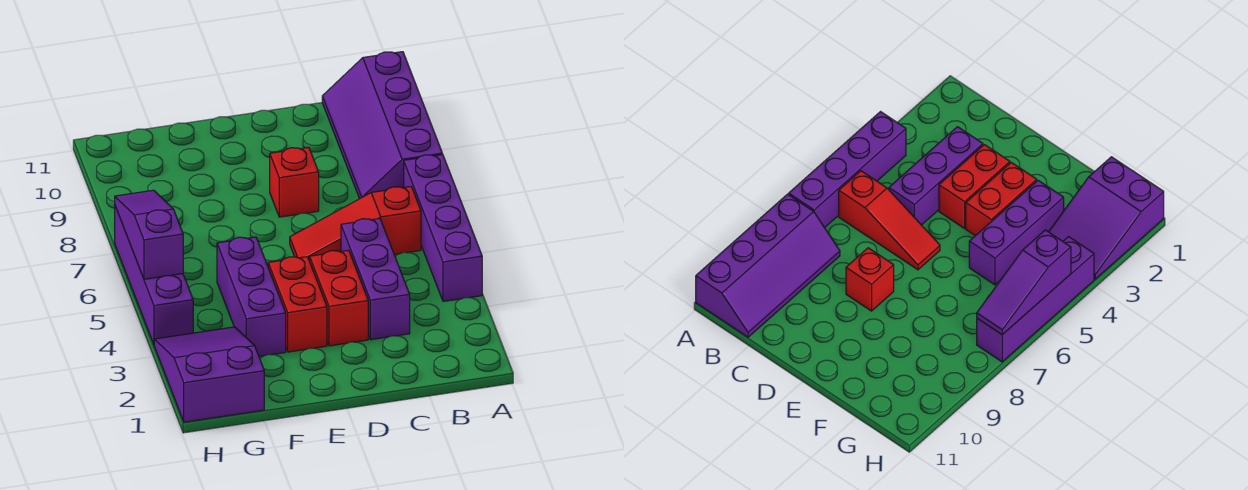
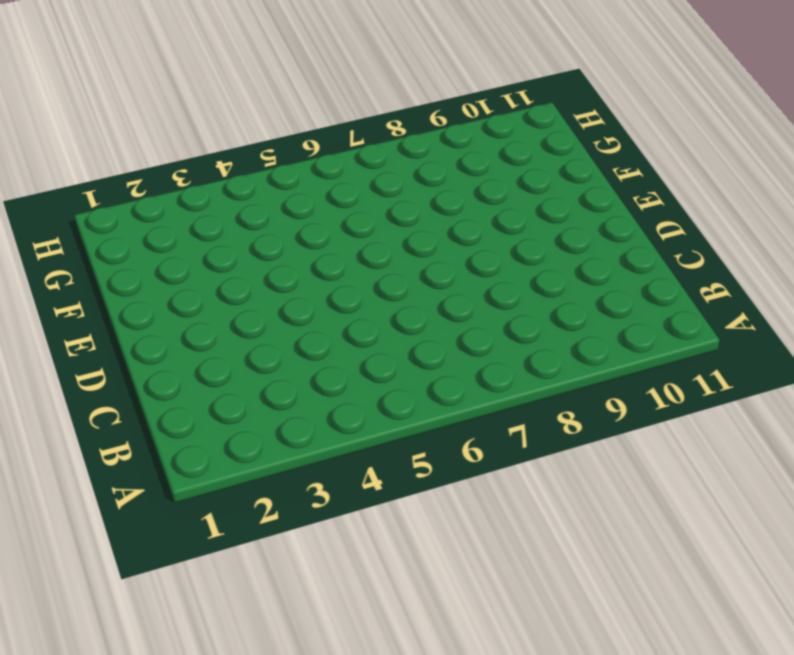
none -> purple 1x4 brick [404,154,482,301]
none -> purple 2x4 slope [322,52,442,199]

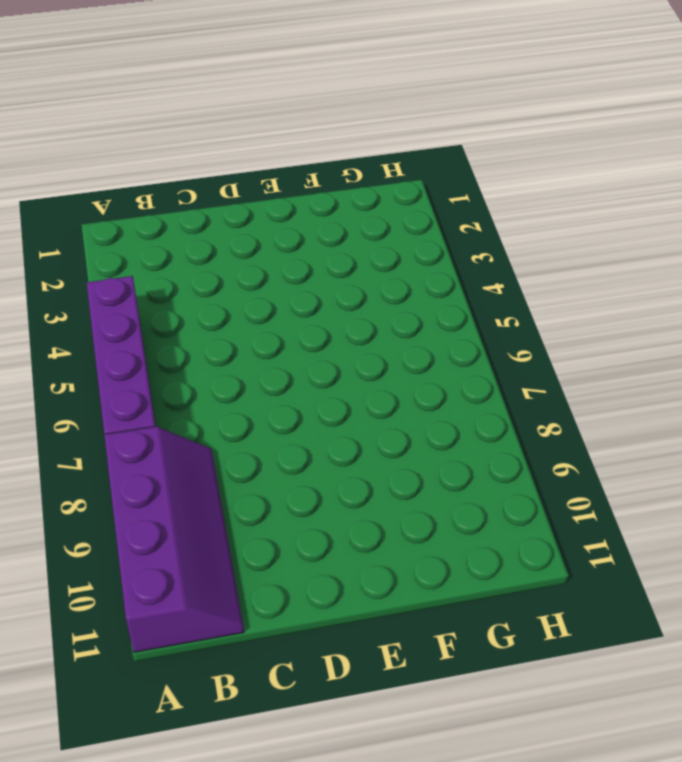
none -> red 1x3 slope [290,187,421,261]
none -> purple 1x3 brick [341,218,410,340]

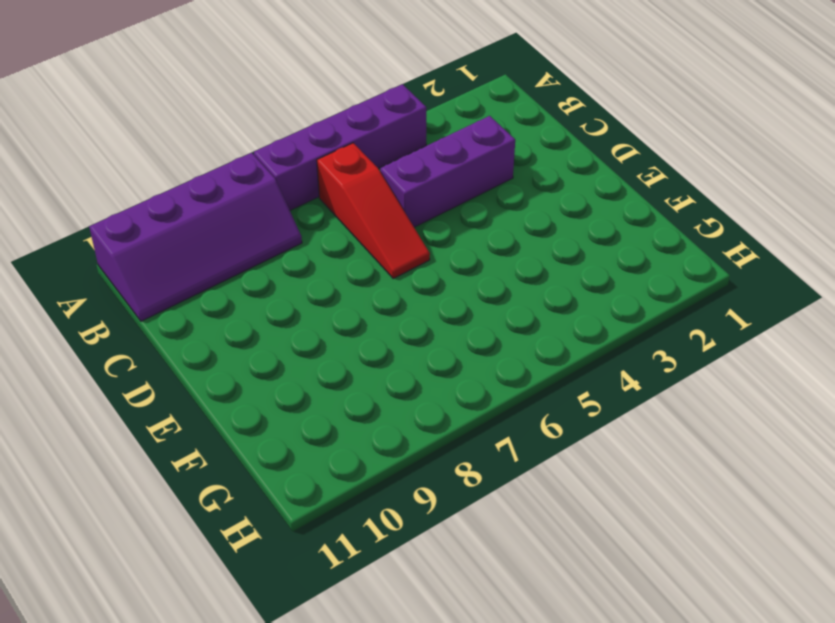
none -> red 1x2 brick [310,250,368,346]
none -> red 1x1 brick [270,147,319,217]

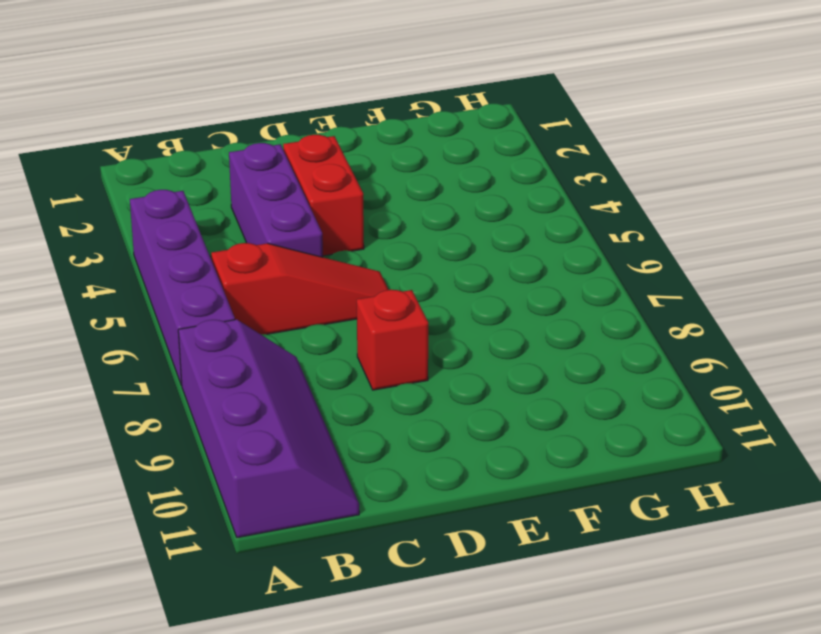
none -> red 1x2 brick [268,257,327,352]
none -> purple 1x3 brick [217,237,286,356]

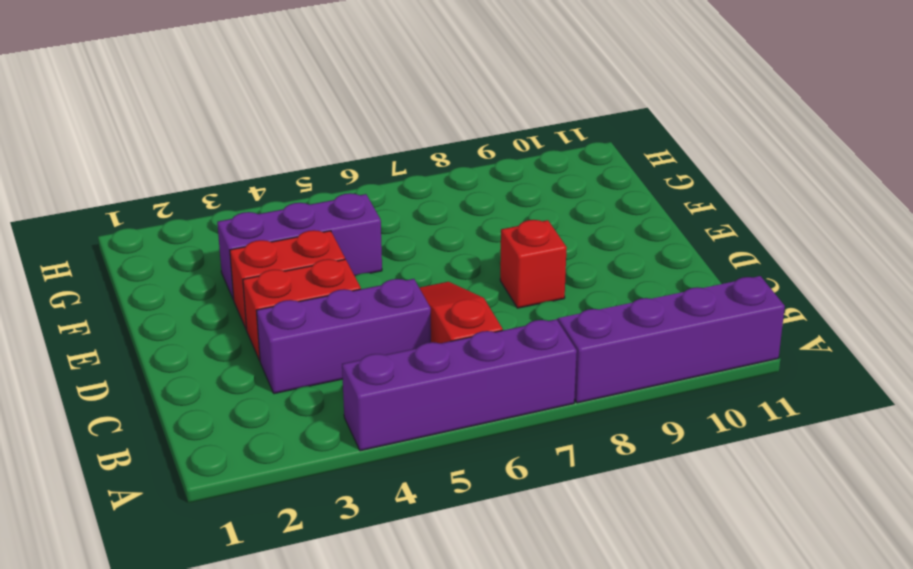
none -> purple 2x3 slope [154,327,264,422]
none -> purple 1x4 brick [115,206,193,344]

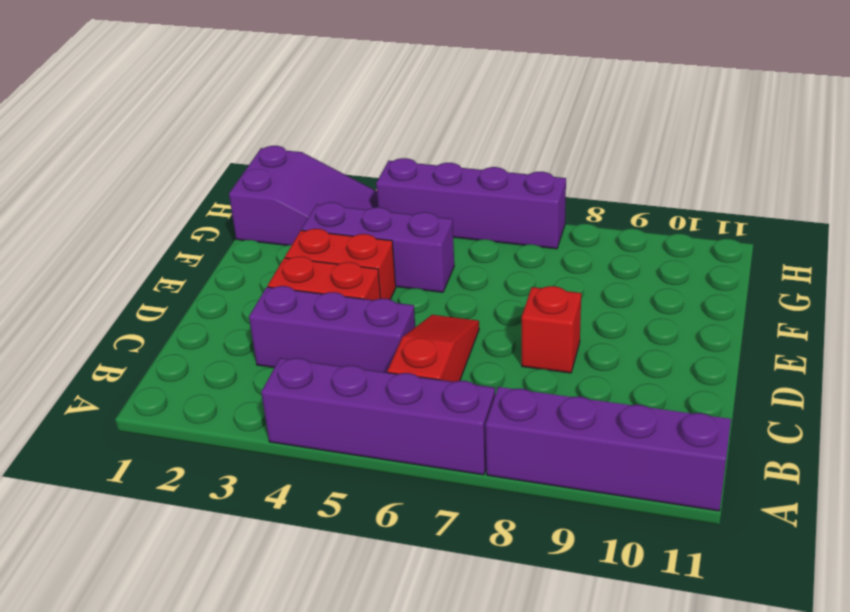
none -> purple 1x3 slope [115,190,183,279]

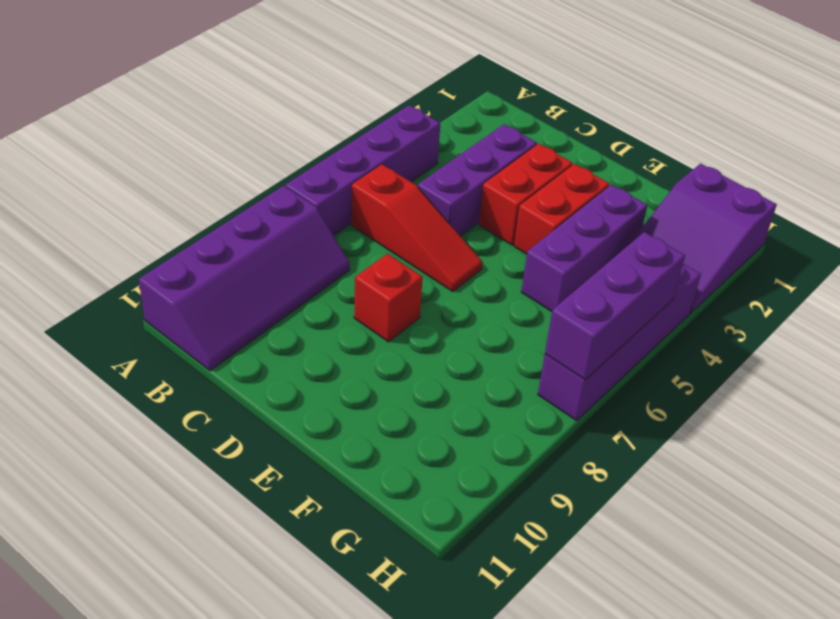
purple 1x3 brick [545,232,685,380] -> purple 1x3 slope [115,190,183,279]

